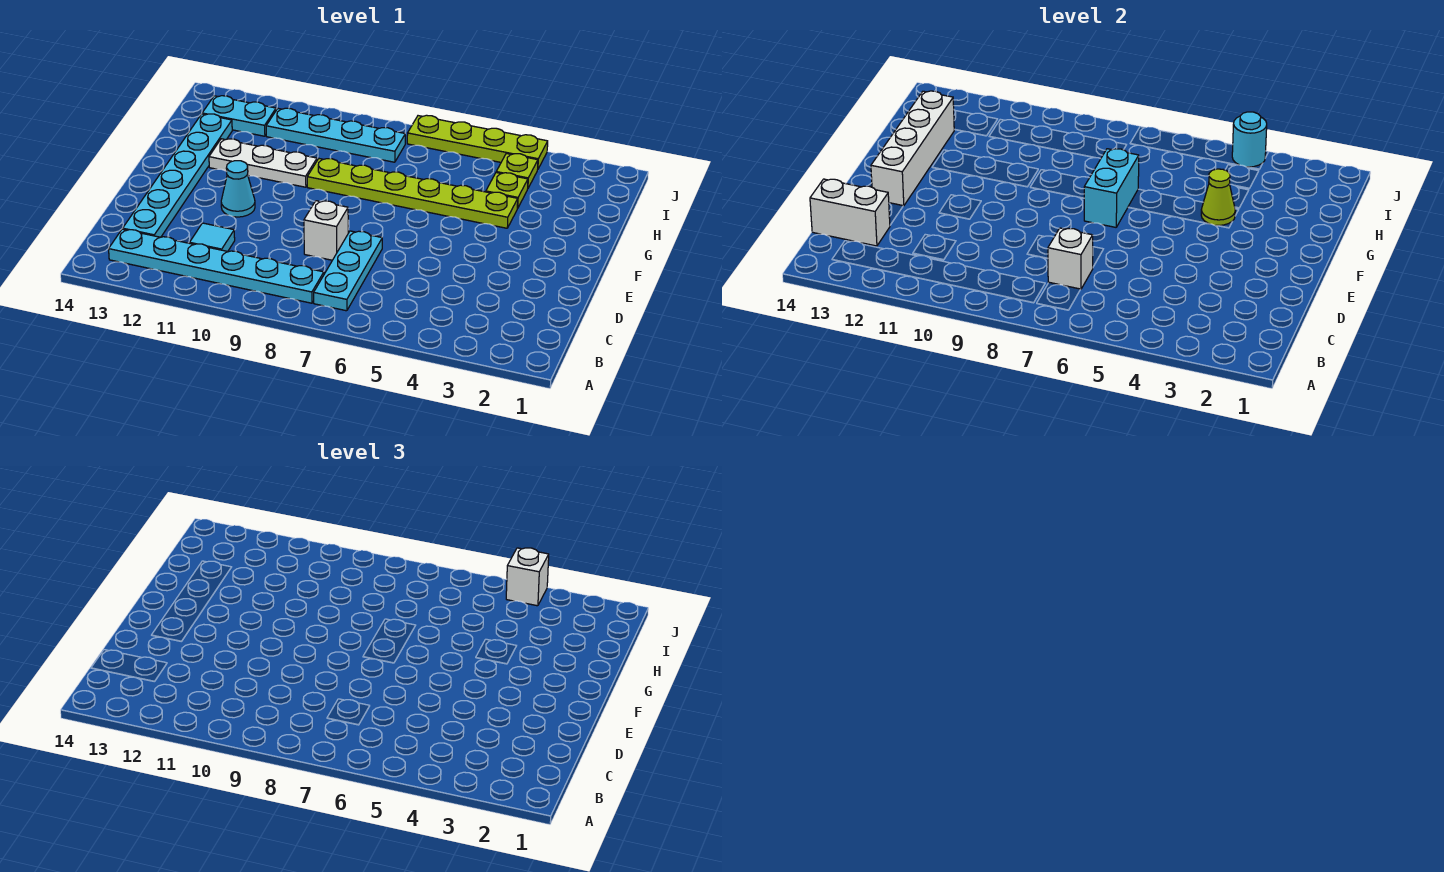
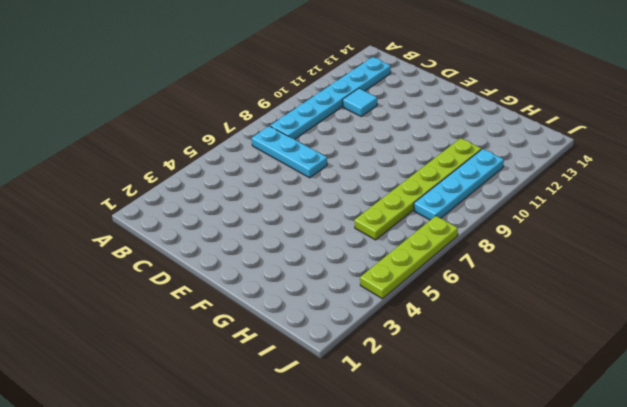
lime 1x6 plate [354,138,481,240] -> lime 1x6 plate moved to [307,159,518,228]
none -> cyan 1x6 plate [123,114,232,237]
none -> white 1x1 brick [304,201,348,260]
none -> cyan 1x1 cone [221,161,255,217]

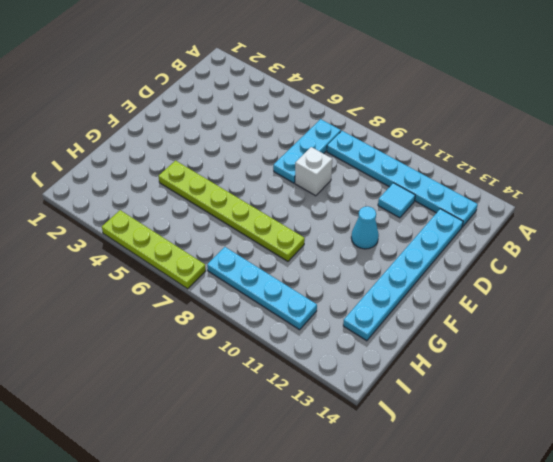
none -> white 1x3 plate [209,139,317,187]
none -> lime 1x1 plate [486,173,528,208]
none -> lime 1x1 plate [496,153,538,188]

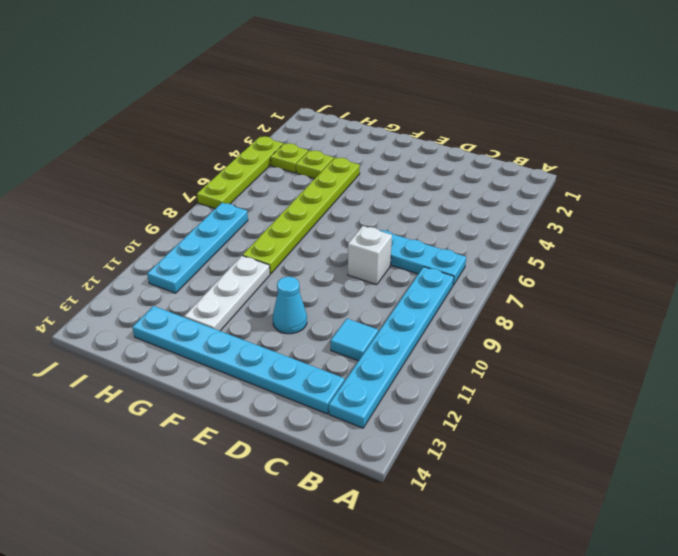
none -> cyan 1x2 plate [202,96,276,136]
none -> white 1x1 brick [1048,228,1093,289]
none -> white 1x2 brick [810,179,890,246]

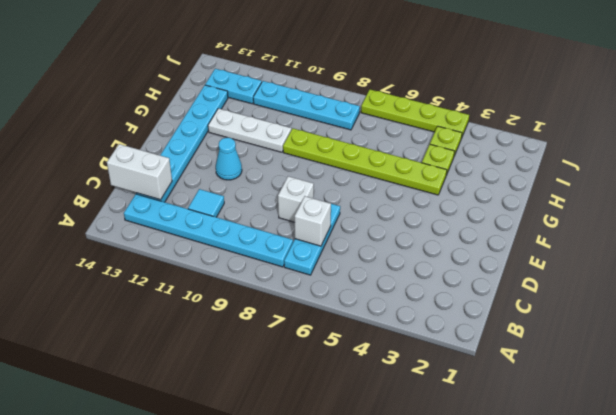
none -> white 1x4 brick [871,91,955,206]
none -> cyan 1x2 brick [1084,149,1139,227]
none -> lime 1x1 cone [1201,169,1235,226]

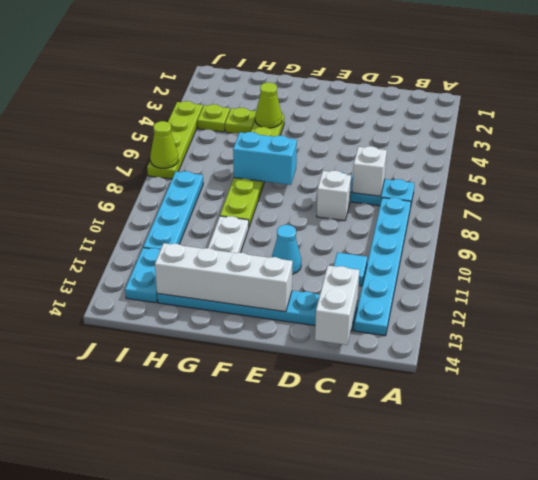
lime 1x1 cone [150,121,178,168] -> none
none -> cyan 1x1 round brick [1232,112,1267,167]
none -> white 1x1 brick [506,548,549,606]

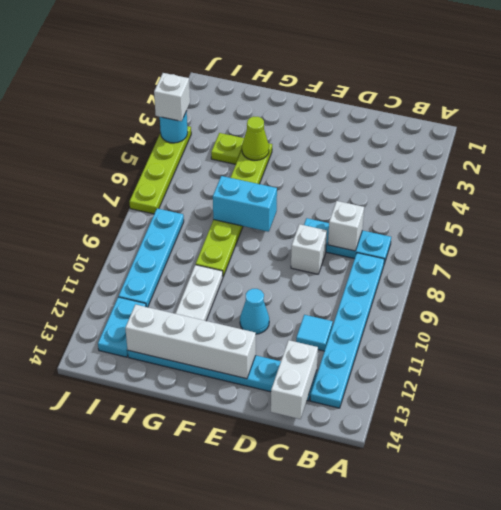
none -> lime 1x1 plate [496,153,538,188]

